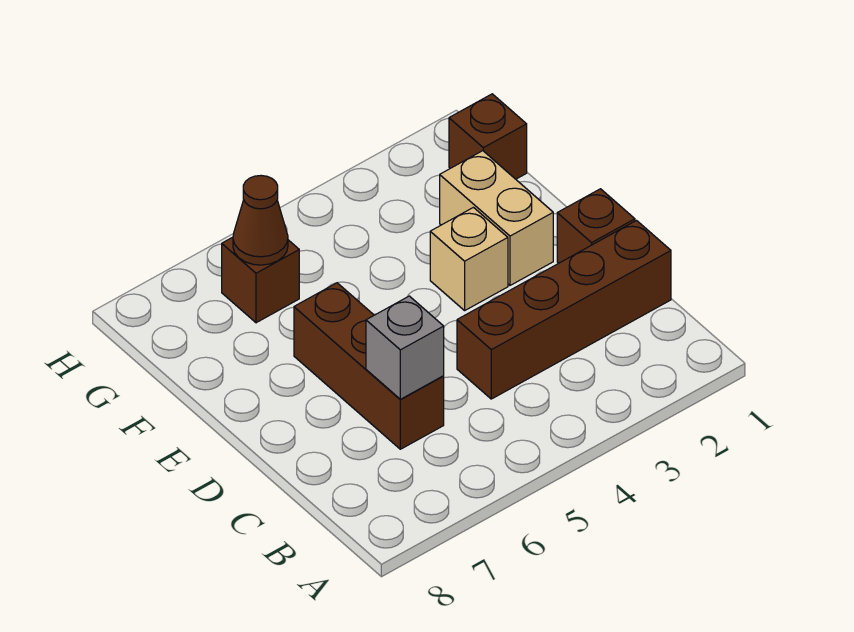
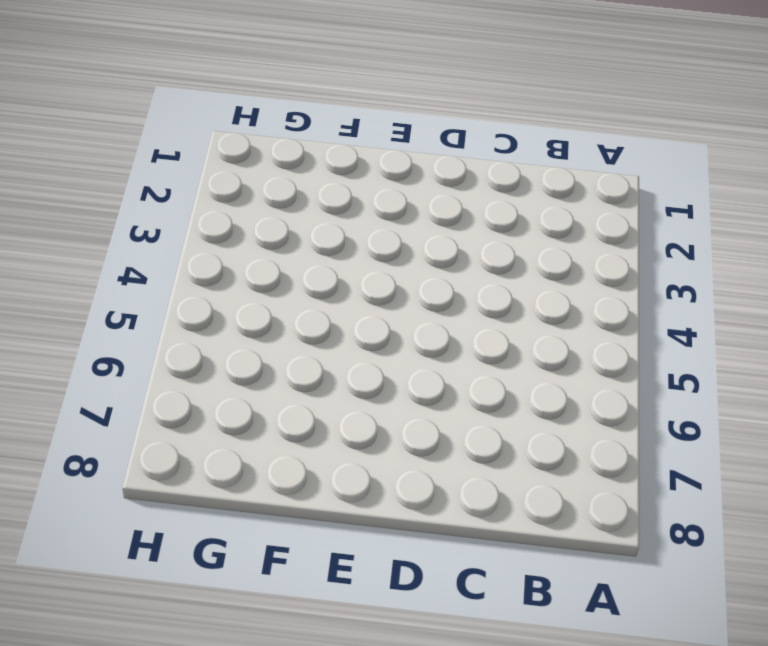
none -> brown 1x4 brick [457,221,671,399]
none -> brown 1x3 brick [294,283,444,449]

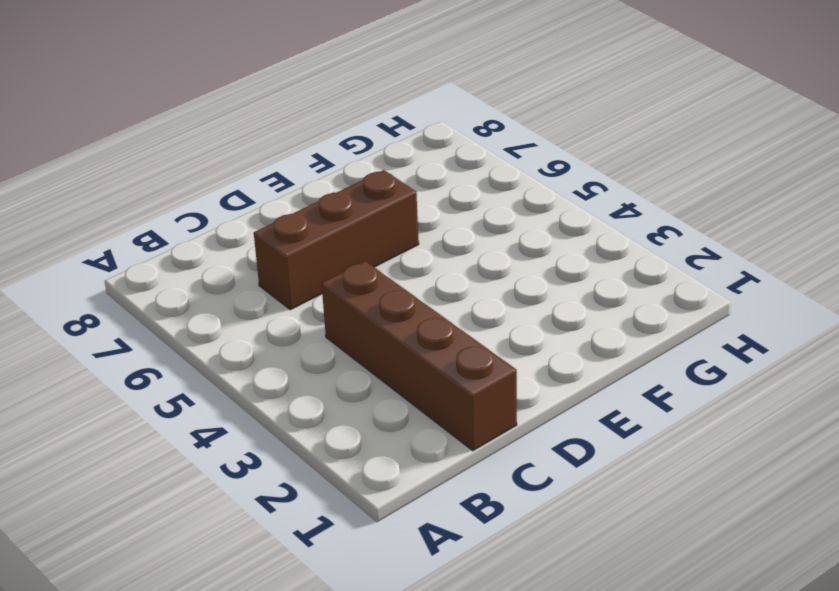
none -> brown 1x1 brick [557,189,635,263]
none -> tan 1x2 brick [440,151,553,285]

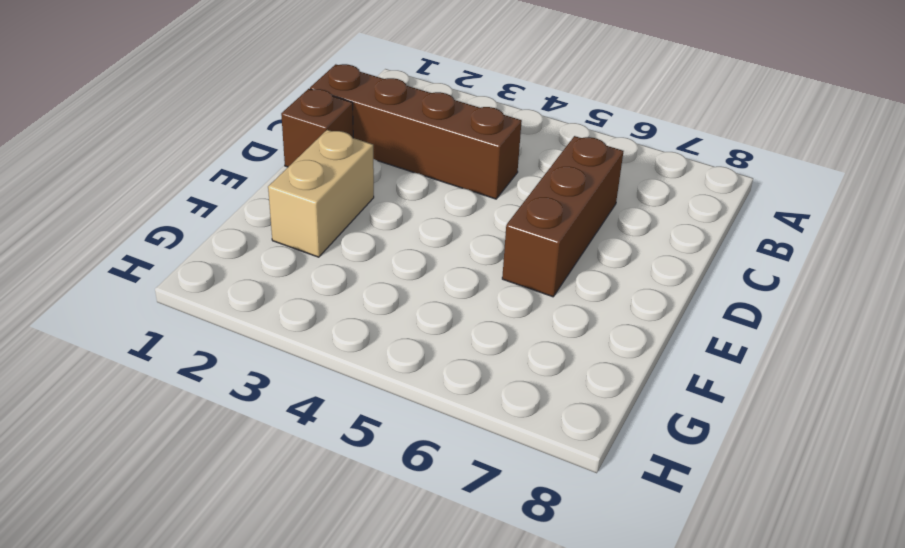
none -> tan 1x1 brick [430,207,508,310]
none -> brown 1x1 brick [449,94,527,179]

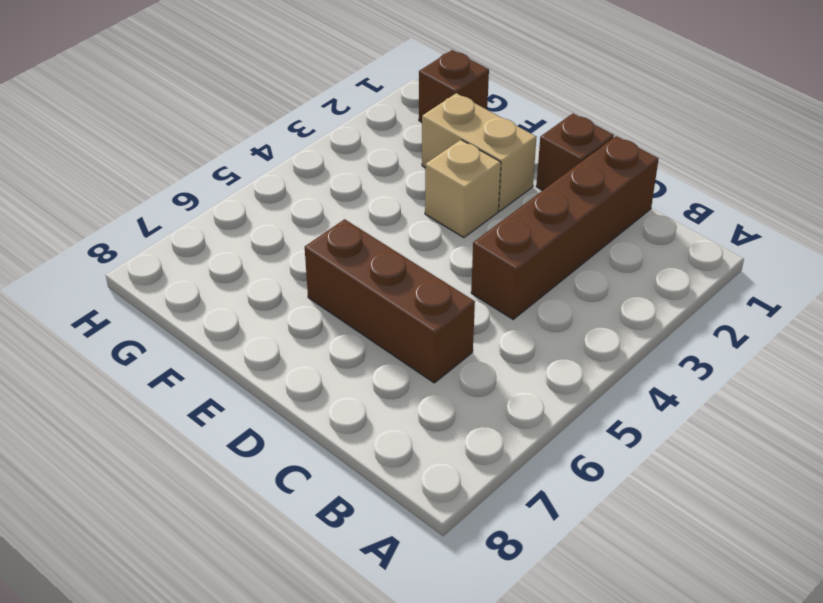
none -> brown 1x1 brick [222,237,299,323]
none -> grey 1x1 brick [366,296,444,399]

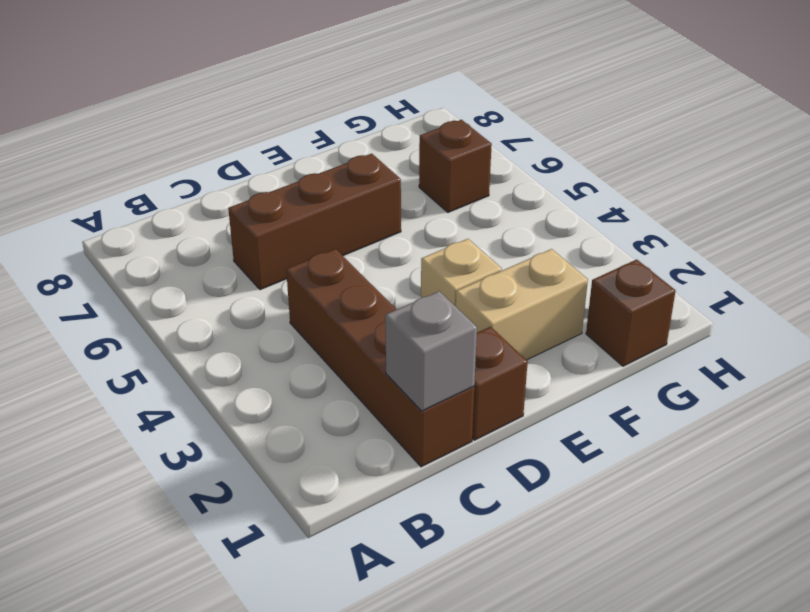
grey 1x1 brick [385,291,477,411] -> grey 1x1 brick moved to [366,296,444,399]
none -> brown 1x1 cone [233,176,288,265]

